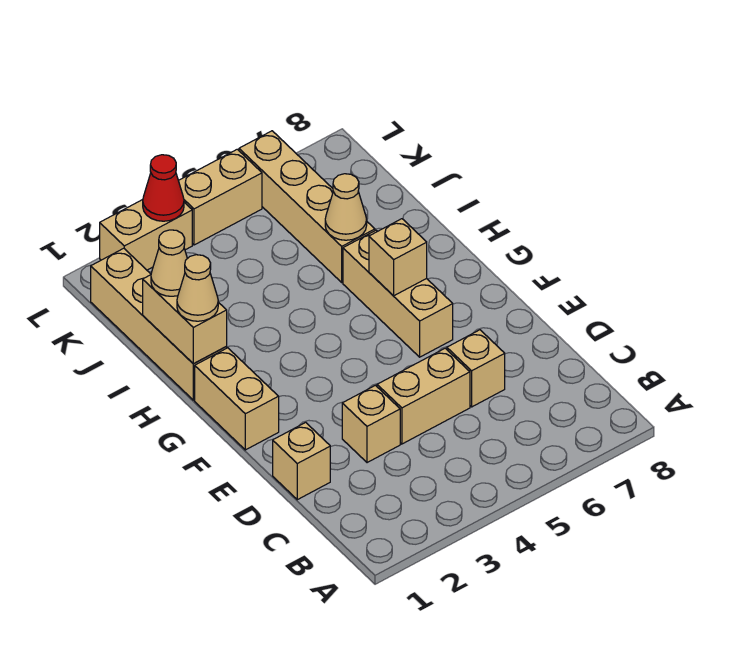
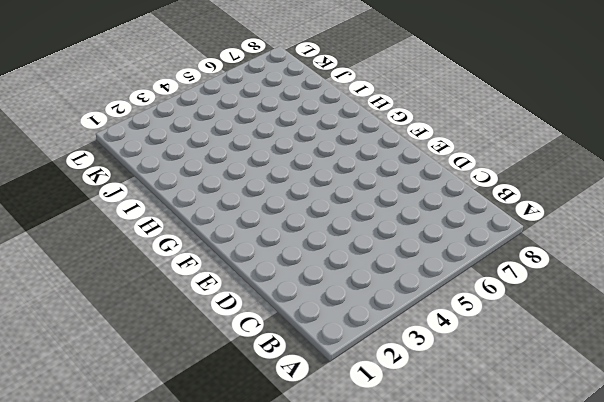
none -> tan 1x1 brick [273,422,330,500]
none -> tan 1x1 brick [342,385,400,463]
none -> tan 1x2 brick [377,348,470,444]

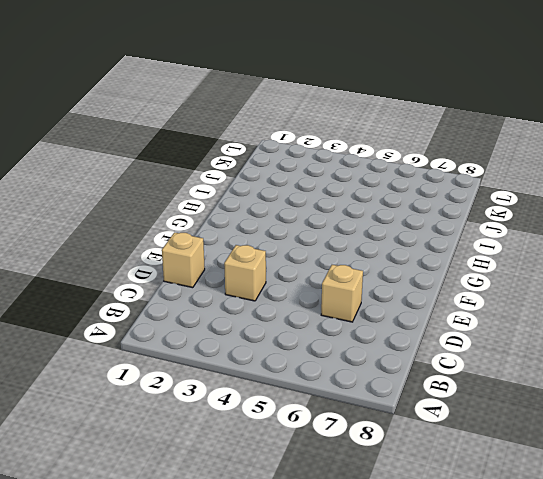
none -> tan 1x2 brick [377,348,470,444]
none -> tan 1x2 brick [195,348,279,450]
none -> tan 1x3 brick [343,230,453,357]

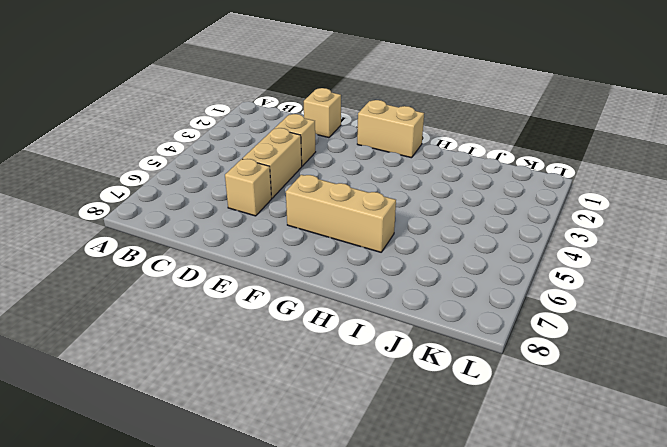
none -> tan 1x4 brick [91,248,227,400]
none -> tan 1x4 brick [239,131,375,282]
none -> tan 1x2 brick [100,200,192,270]

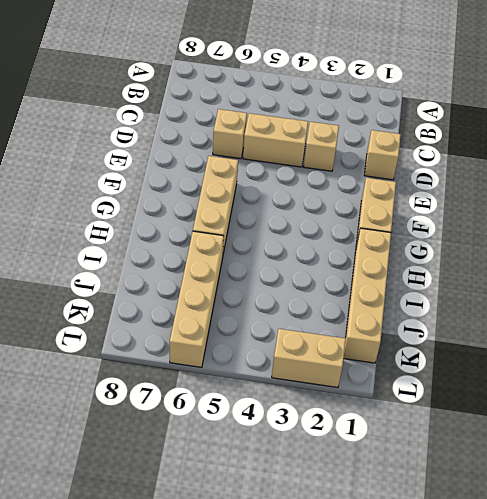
none -> tan 1x2 brick [178,149,262,245]
none -> tan 1x1 brick [369,219,427,296]
none -> tan 1x2 brick [143,275,227,364]

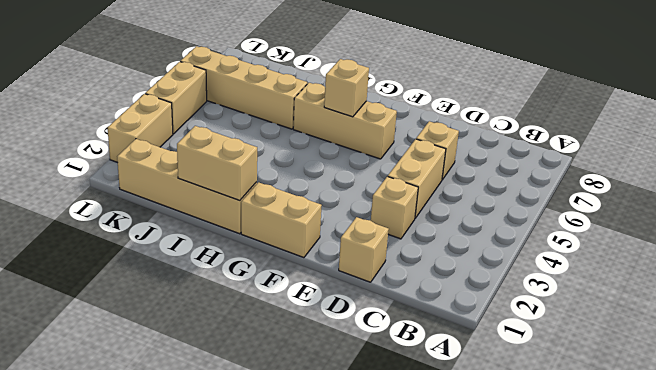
none -> tan 1x1 cone [325,174,367,240]
none -> red 1x1 cone [143,155,184,221]
none -> tan 1x1 cone [177,255,218,321]

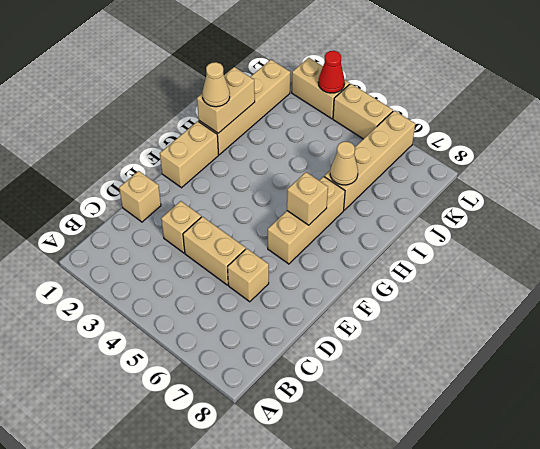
none -> tan 1x1 cone [151,230,187,296]

